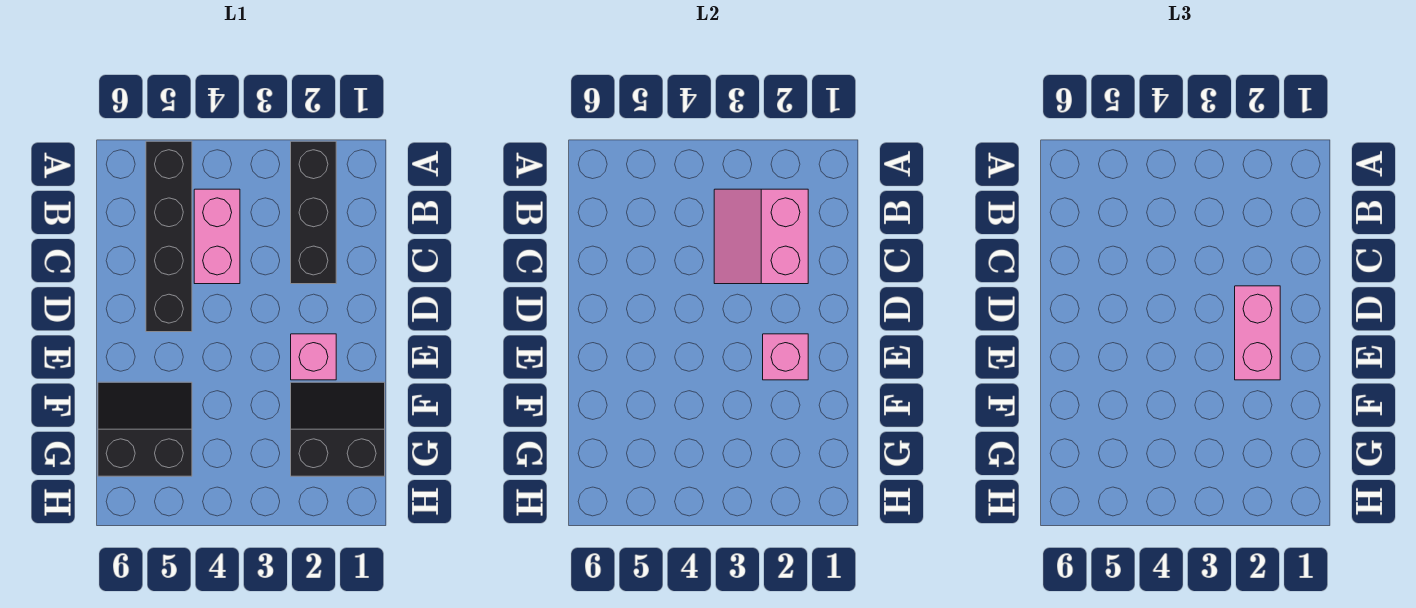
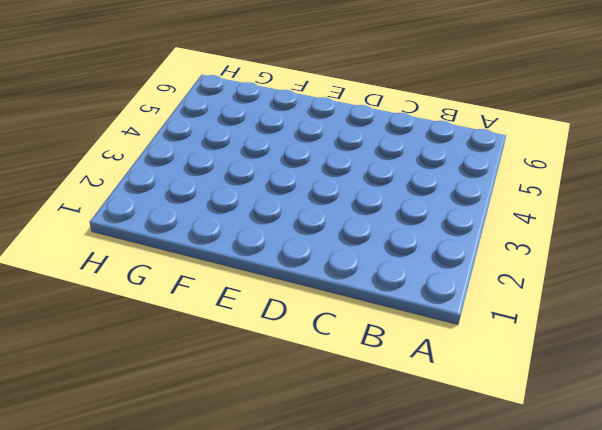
none -> black 1x3 brick [291,141,336,284]
none -> black 1x4 brick [146,141,192,332]

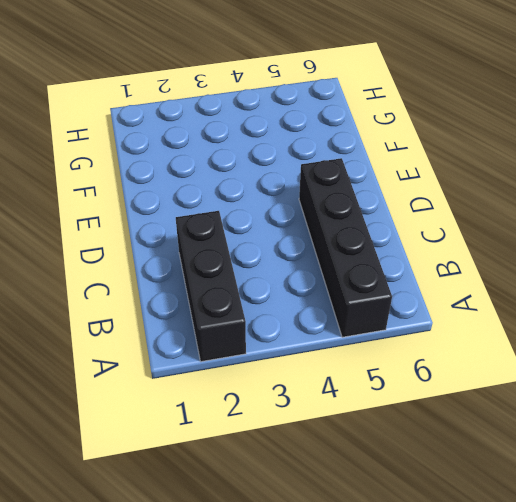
none -> pink 1x2 brick [194,189,240,284]
none -> pink 1x1 brick [291,334,336,380]

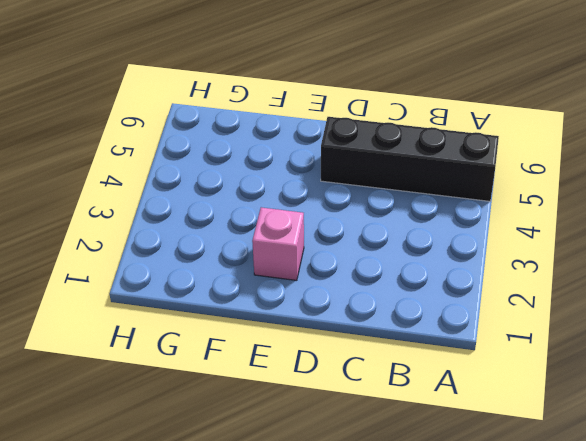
none -> black 1x3 brick [291,141,336,284]
none -> pink 1x2 brick [194,189,240,284]

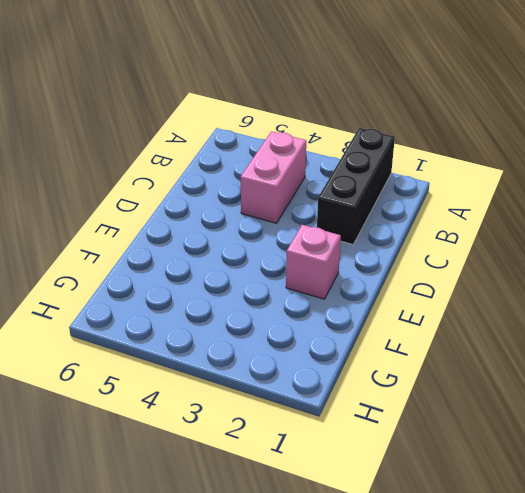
none -> black 1x4 brick [146,141,192,332]
none -> black 2x2 slope [291,382,385,476]

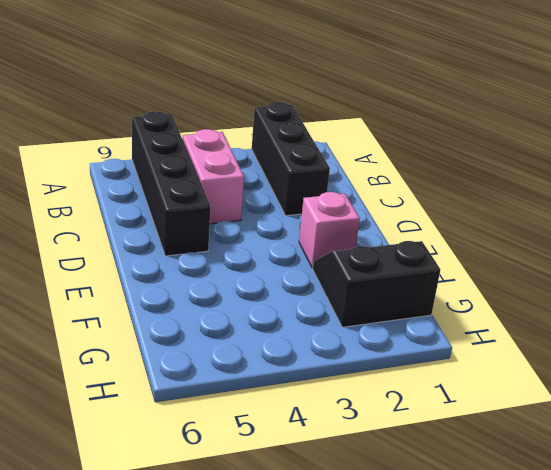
none -> black 2x2 slope [98,382,192,476]
none -> pink 2x2 slope [714,189,808,284]

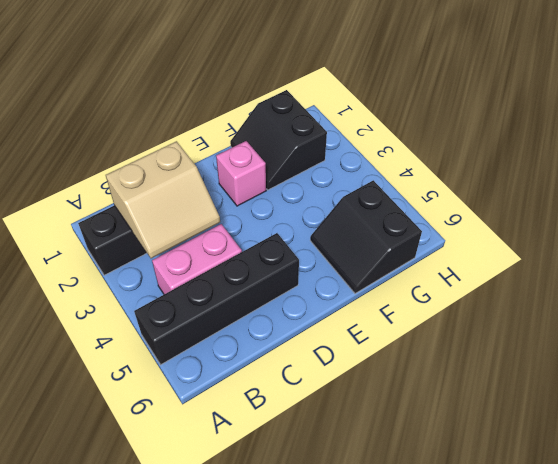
tan 2x2 slope [106,141,220,258] -> pink 2x2 slope [714,189,808,284]
none -> pink 1x1 brick [763,334,808,380]
none -> pink 1x2 brick [1235,286,1280,380]

